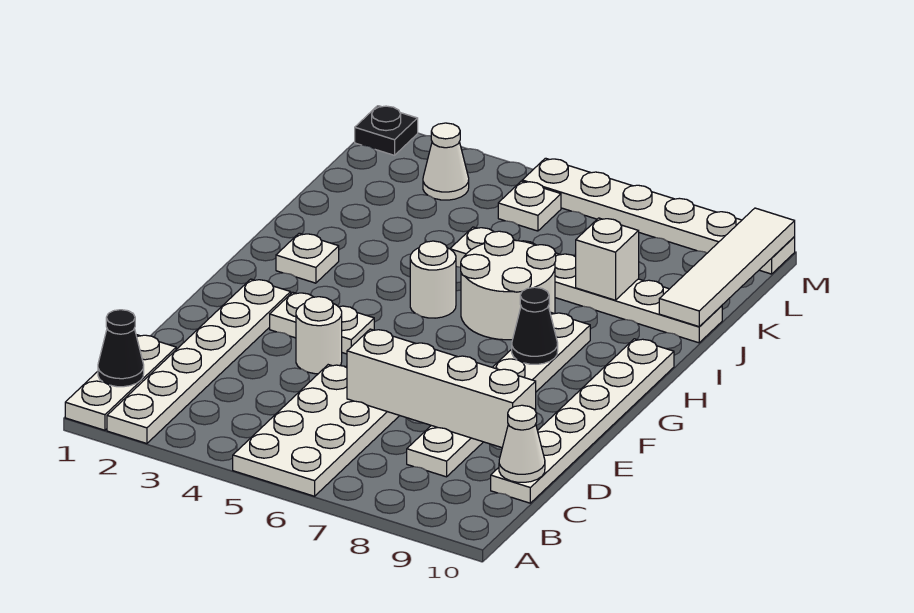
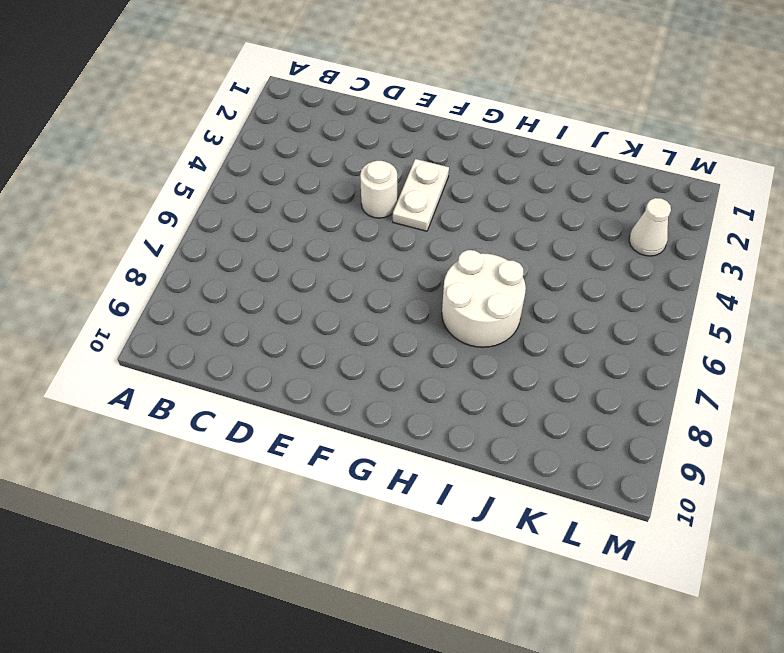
none -> white 1x3 plate [65,335,176,430]
none -> white 1x6 plate [107,279,291,444]
none -> white 2x4 plate [233,365,399,496]

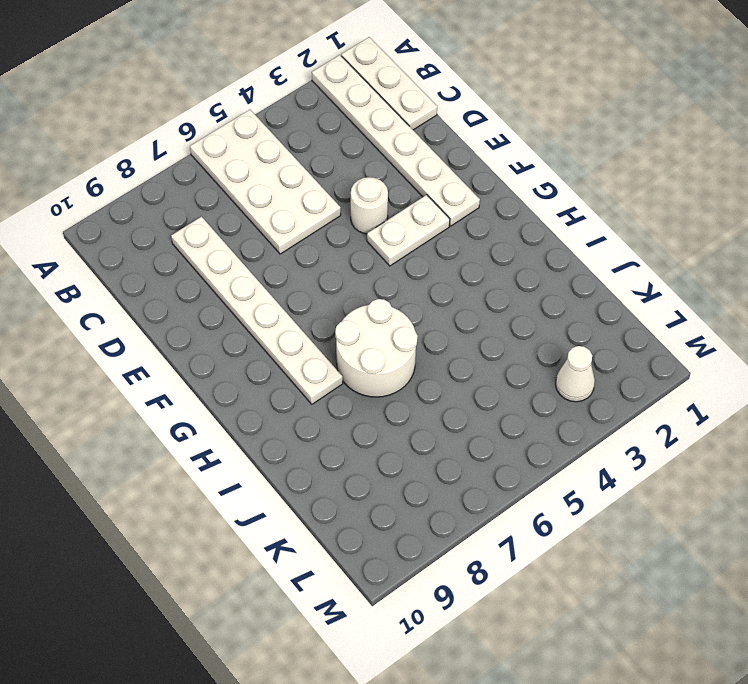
none -> white 1x6 plate [491,339,674,503]
none -> white 1x1 plate [276,233,339,283]
none -> white 1x1 round brick [410,241,456,318]

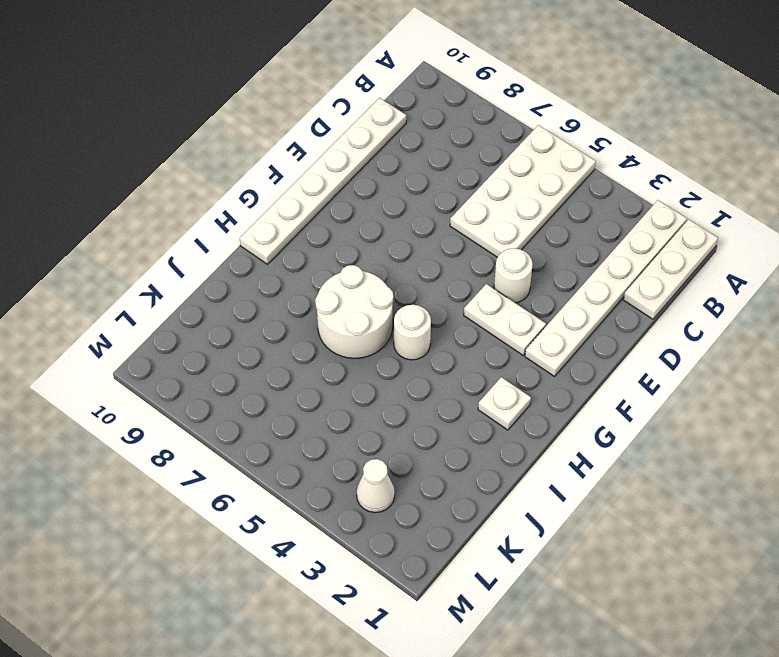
none -> white 1x6 plate [407,312,590,477]
none -> white 1x6 plate [450,227,722,343]
none -> white 1x1 plate [498,181,561,231]

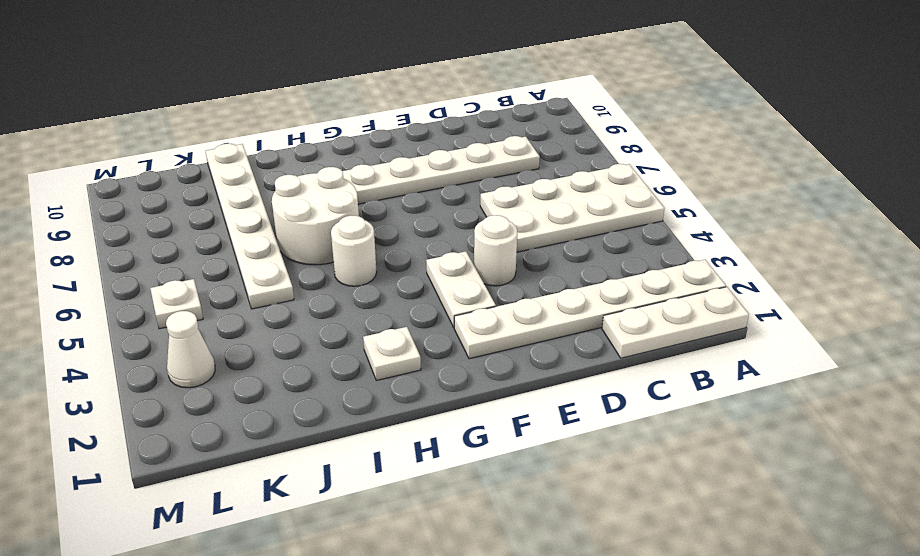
none -> white 1x6 plate [491,339,674,503]
none -> black 1x1 plate [355,106,418,155]
none -> white 1x6 plate [522,158,795,274]

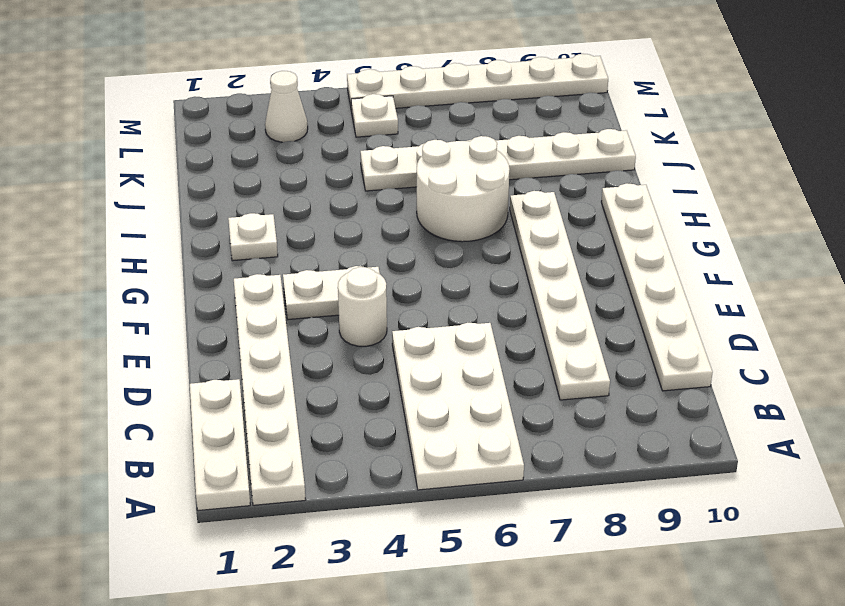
none -> white 1x1 round brick [410,241,456,318]
none -> black 1x1 plate [355,106,418,155]
none -> black 1x1 cone [98,310,144,387]

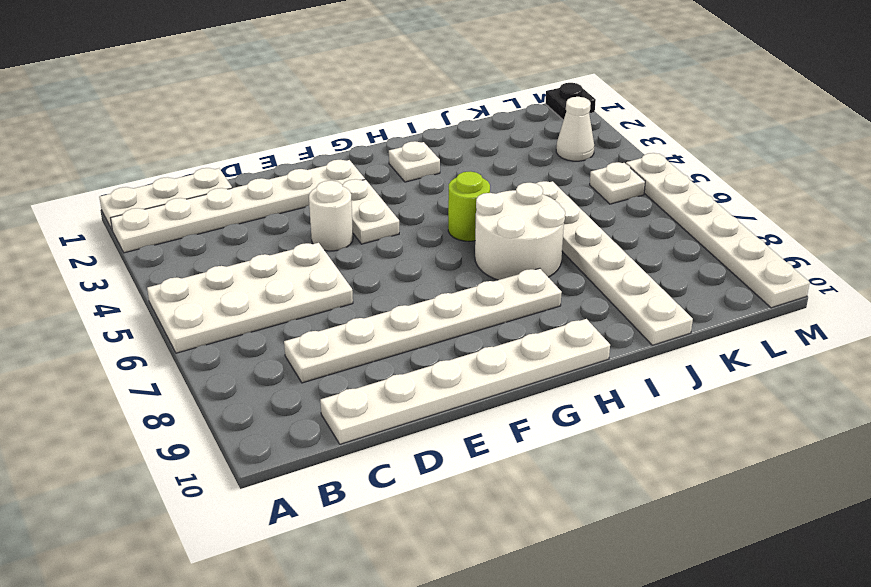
lime 1x1 round brick [448,171,490,241] -> white 1x1 round brick [410,241,456,318]
none -> black 1x1 cone [98,310,144,387]
none -> white 1x1 cone [499,405,545,482]
none -> white 1x4 brick [347,329,536,448]

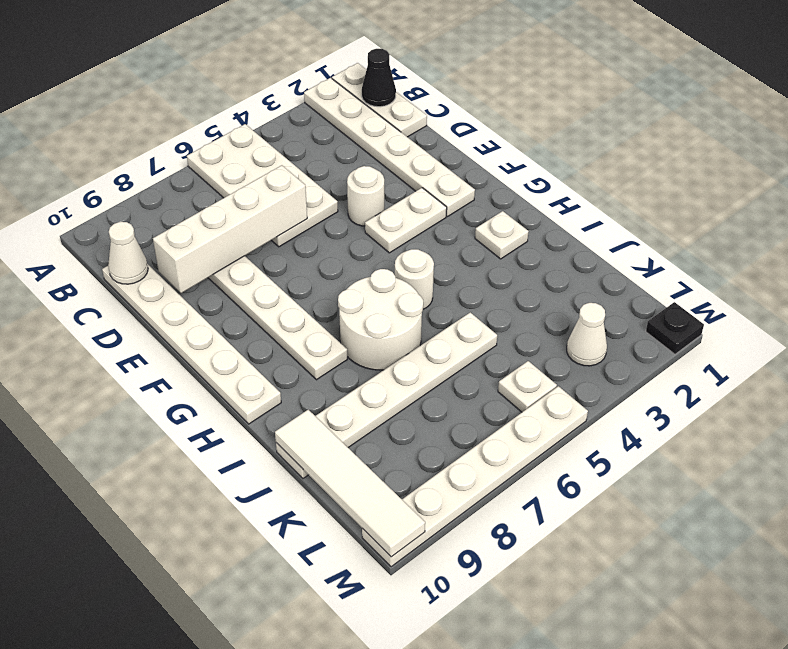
none -> black 1x1 cone [512,287,558,364]
none -> white 1x1 brick [575,218,639,300]

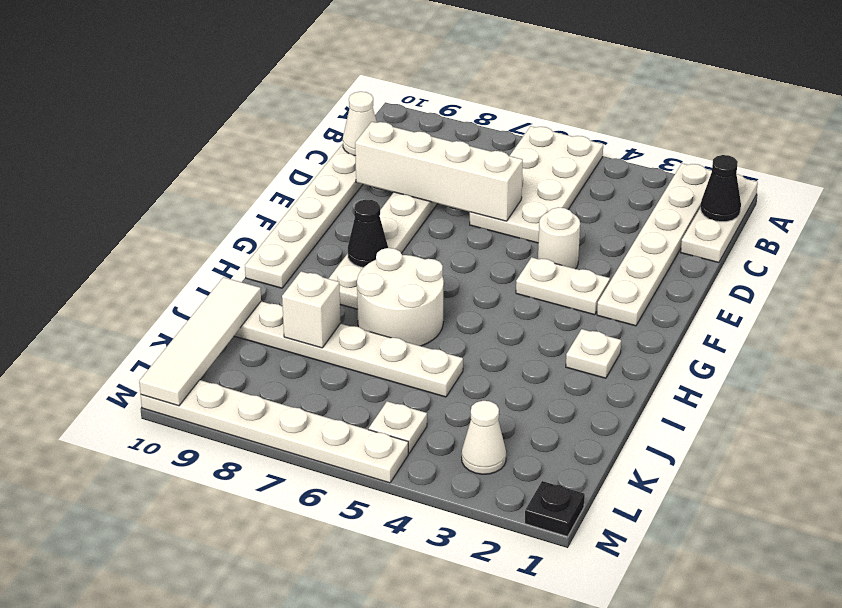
none -> white 1x1 round brick [410,241,456,318]

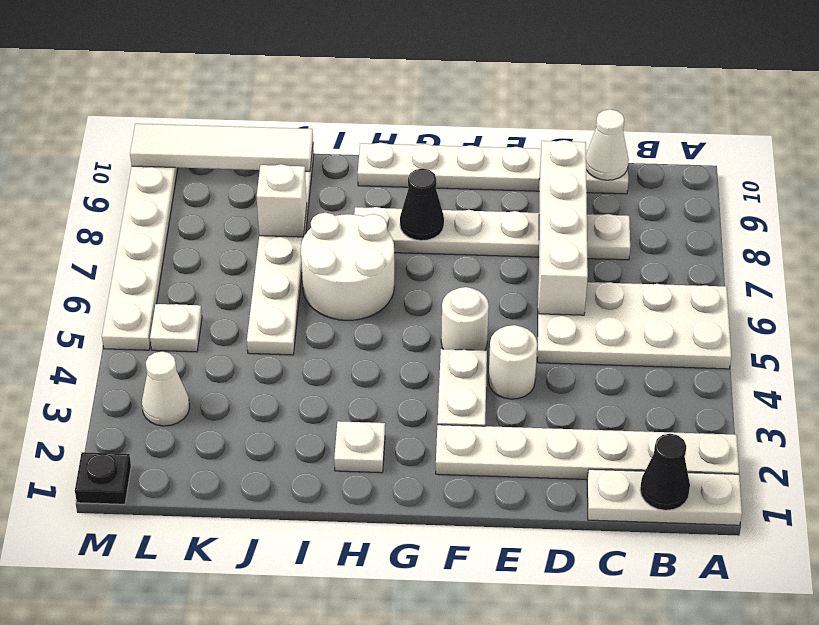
white 1x1 round brick [441,287,489,351] -> white 1x1 round brick moved to [410,241,456,318]

